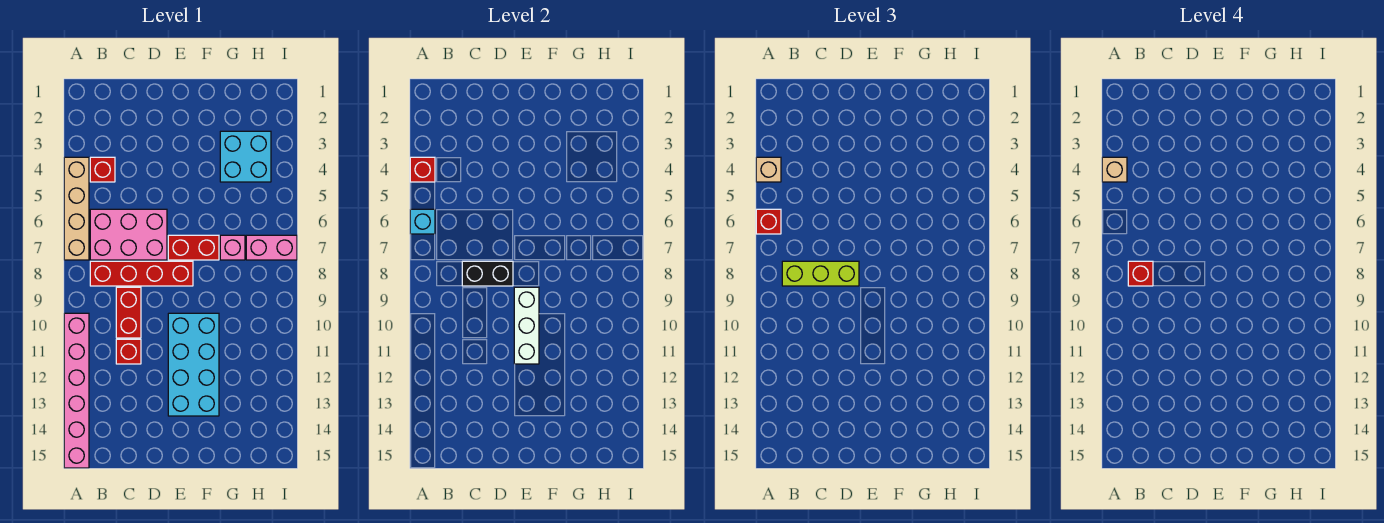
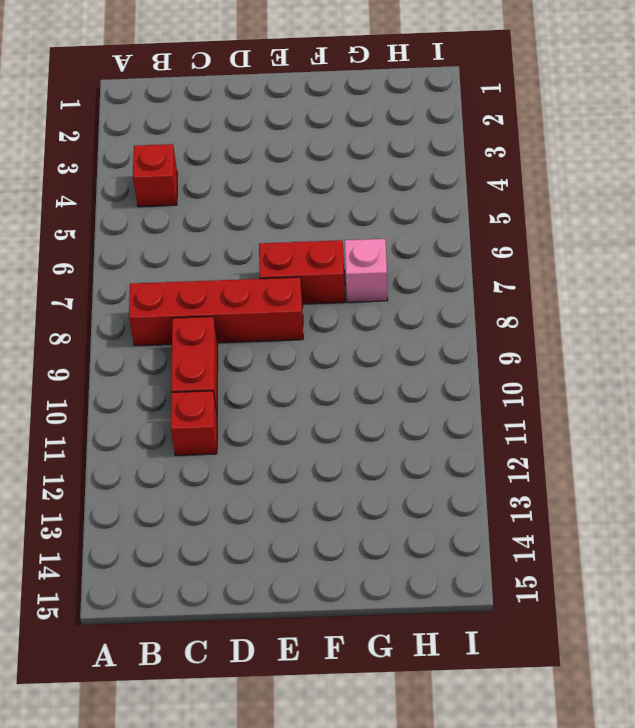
none -> tan 1x4 brick [64,157,89,260]
none -> pink 1x6 brick [64,313,89,468]
none -> pink 2x3 brick [90,209,167,260]

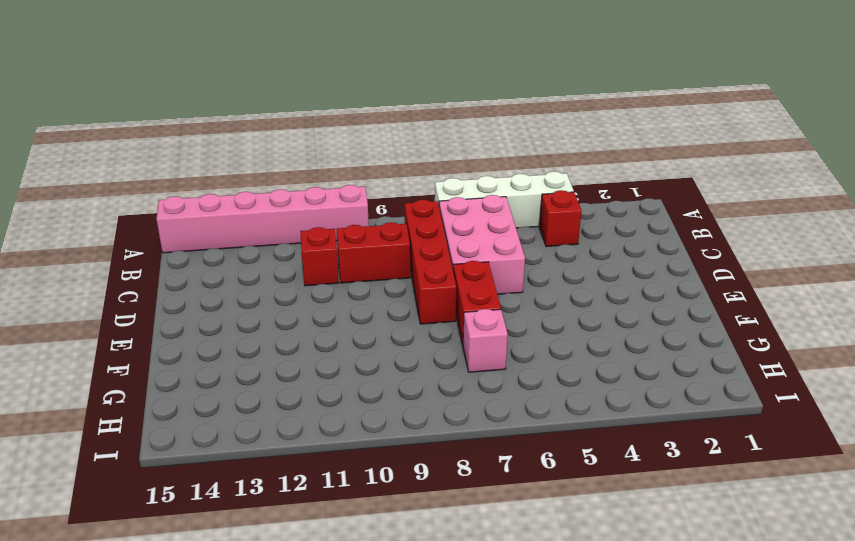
white 1x4 brick [435,172,574,228] -> tan 1x4 brick [64,157,89,260]
none -> cyan 2x4 brick [168,313,219,416]
none -> cyan 2x2 brick [220,131,271,182]
none -> pink 1x2 brick [246,235,297,260]

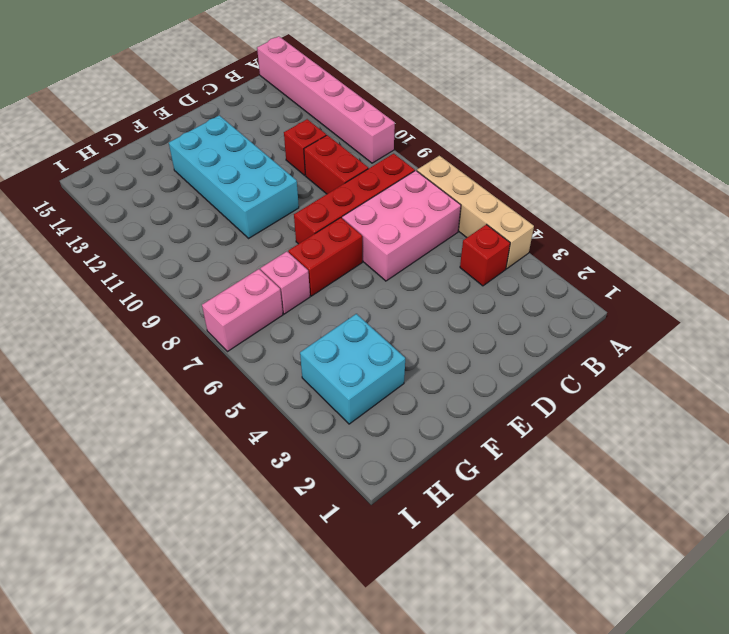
none -> red 1x1 brick [410,157,435,182]
none -> cyan 1x1 brick [410,209,435,234]
none -> black 1x2 brick [462,261,513,286]

